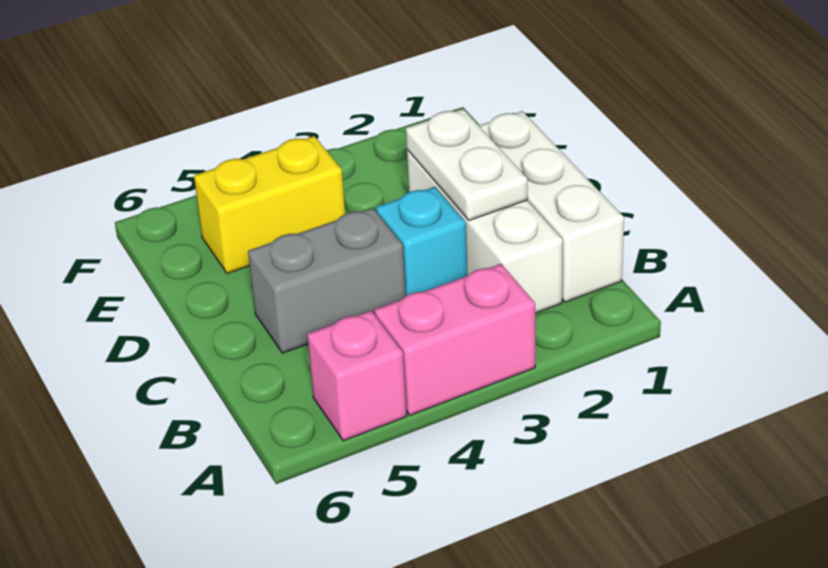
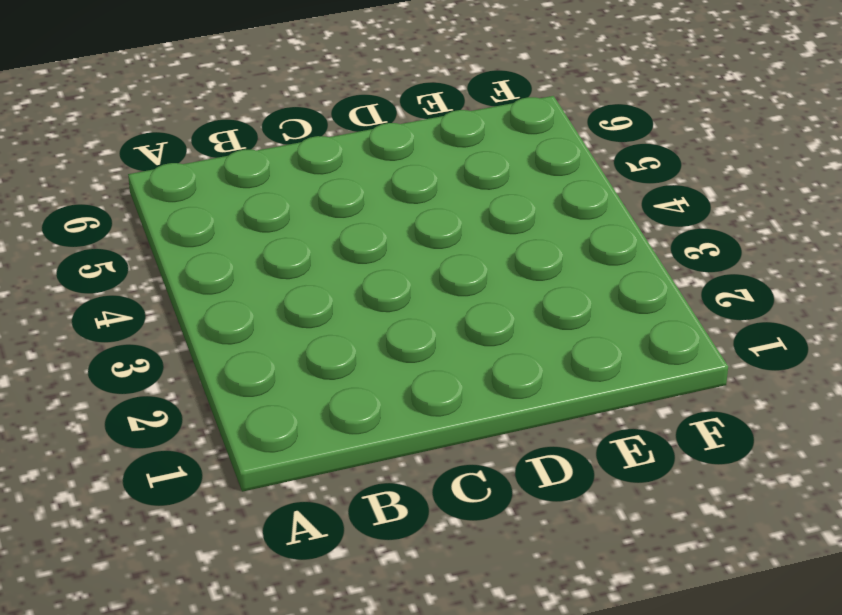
none -> pink 1x2 brick [375,264,535,415]
none -> pink 1x1 brick [307,311,407,441]

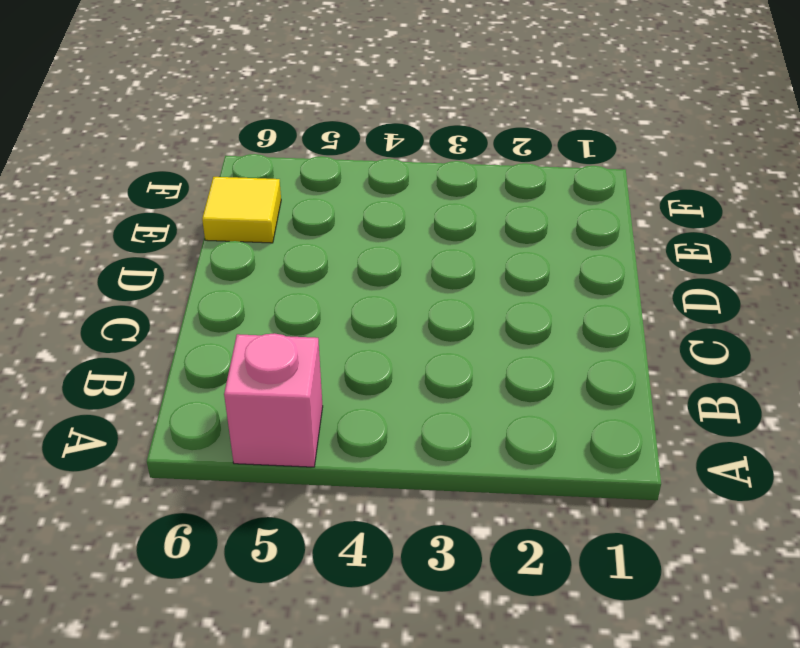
yellow 1x1 tile [202,177,281,243] -> none
none -> pink 1x2 brick [375,264,535,415]
none -> white 1x3 brick [479,111,624,302]

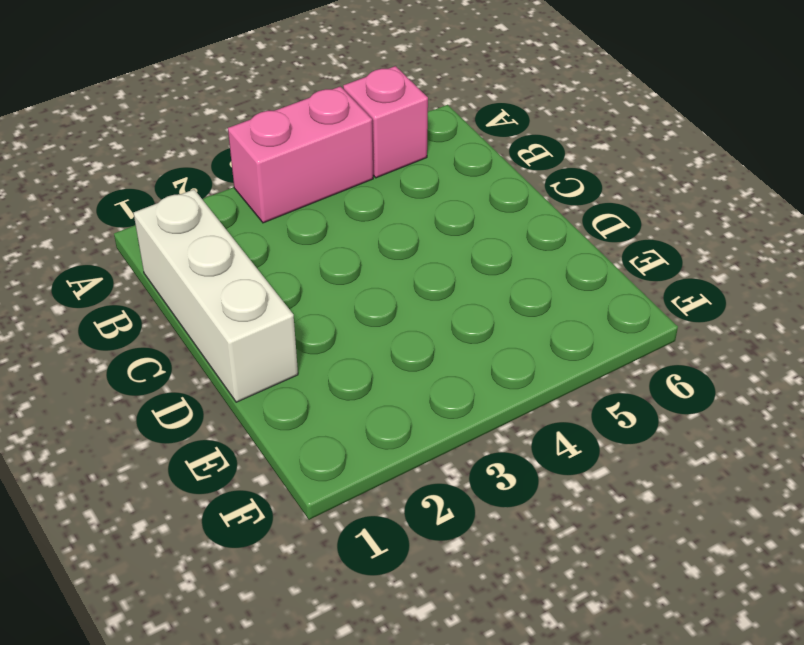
none -> white 1x3 brick [407,150,563,313]
none -> cyan 1x1 brick [376,187,467,296]

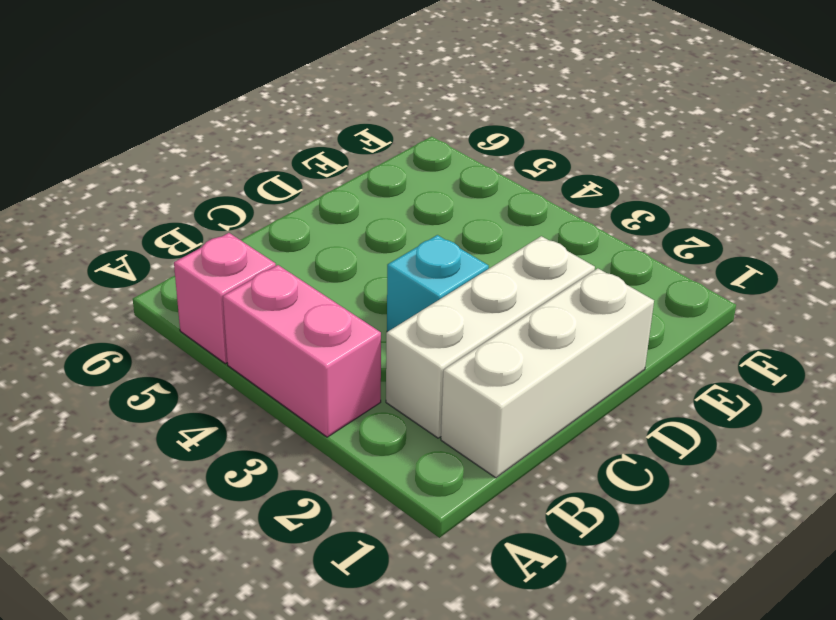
none -> grey 1x2 brick [248,208,406,353]
none -> yellow 1x2 brick [194,136,345,273]

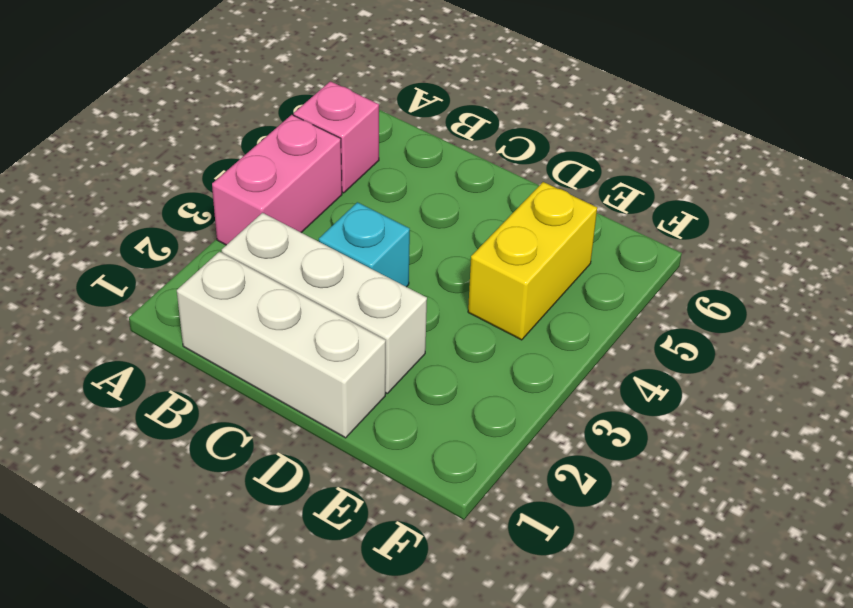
none -> grey 1x2 brick [248,208,406,353]
none -> white 1x2 plate [406,109,528,220]

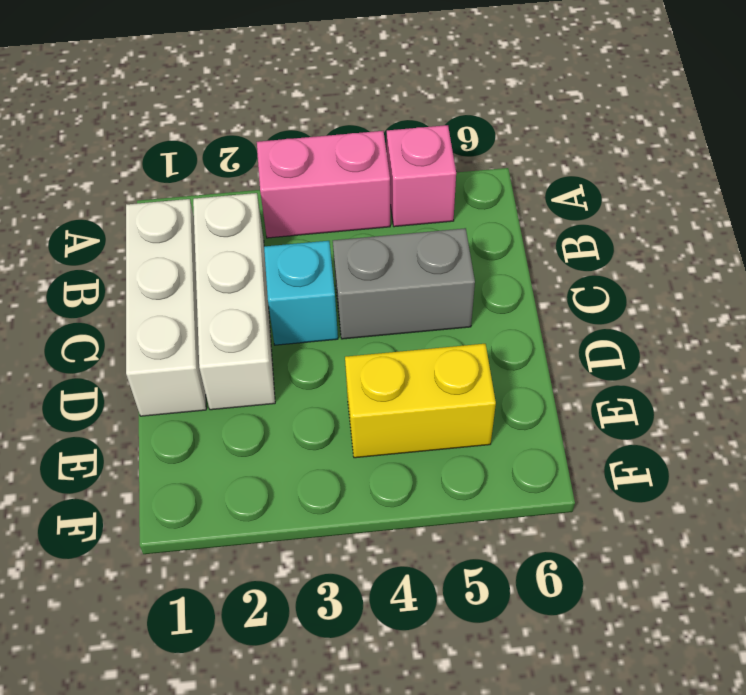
none -> white 1x2 plate [406,109,528,220]

